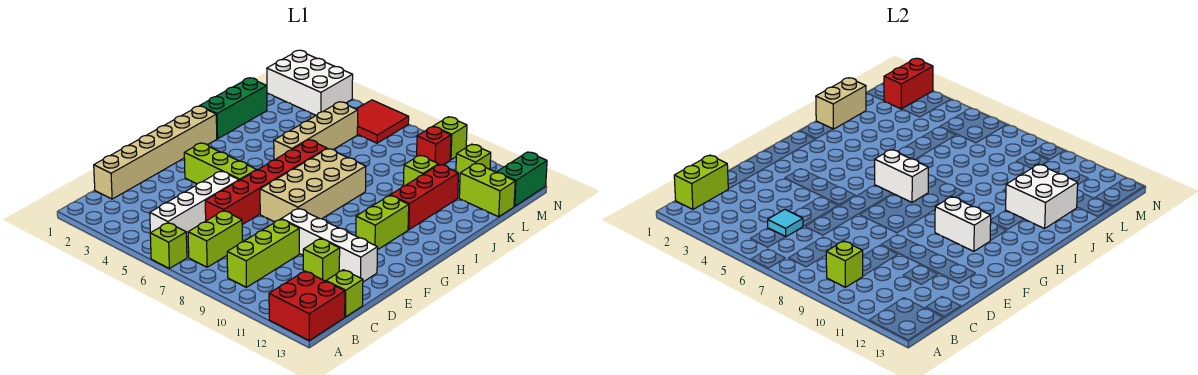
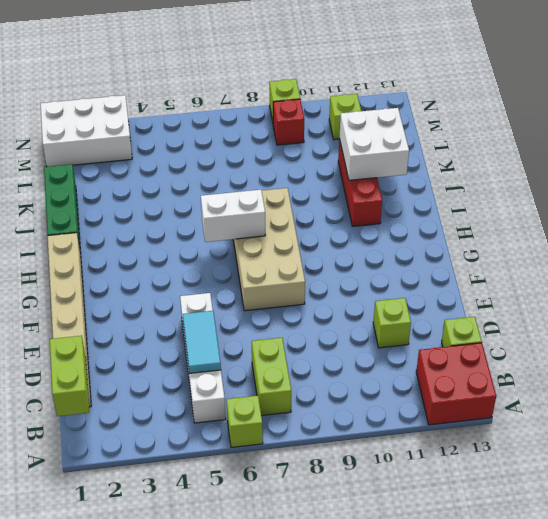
cyan 1x2 tile [183,311,221,373] -> cyan 1x1 tile [768,209,803,237]
none -> lime 1x3 brick [227,219,299,287]
none -> red 1x6 brick [205,140,327,225]
none -> white 1x4 brick [282,208,378,282]
none -> lime 1x3 brick [184,143,256,184]

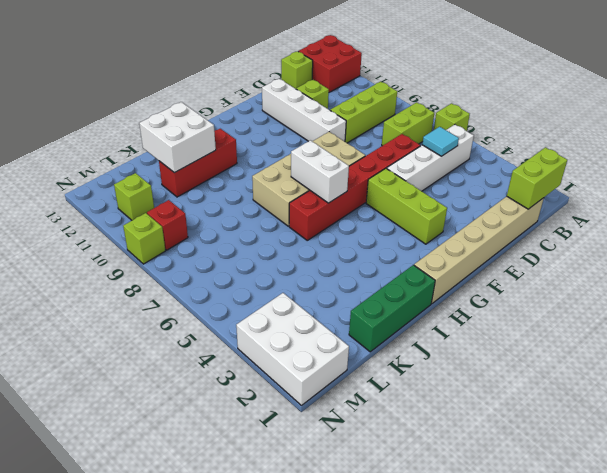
none -> lime 1x2 brick [356,195,409,250]
none -> tan 1x4 brick [274,102,358,160]
none -> lime 1x1 brick [403,155,438,186]
none -> lime 1x2 brick [459,163,515,217]

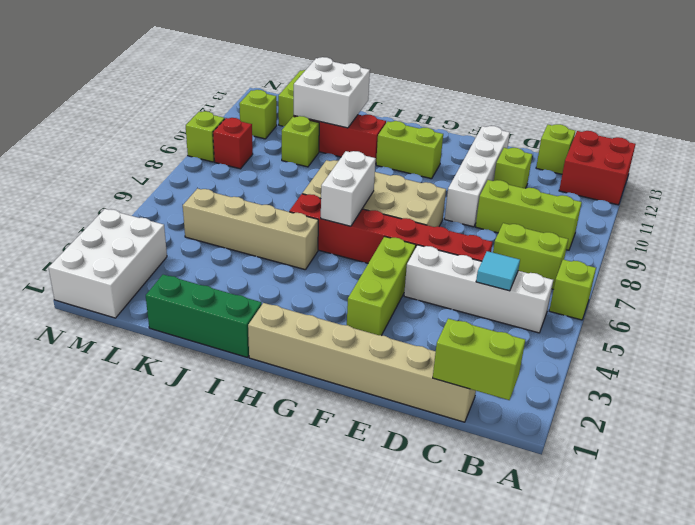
none -> red 2x2 tile [357,100,409,143]
none -> green 1x2 brick [497,152,547,206]
none -> lime 1x1 brick [826,241,863,287]
none -> white 1x2 brick [935,197,991,251]

